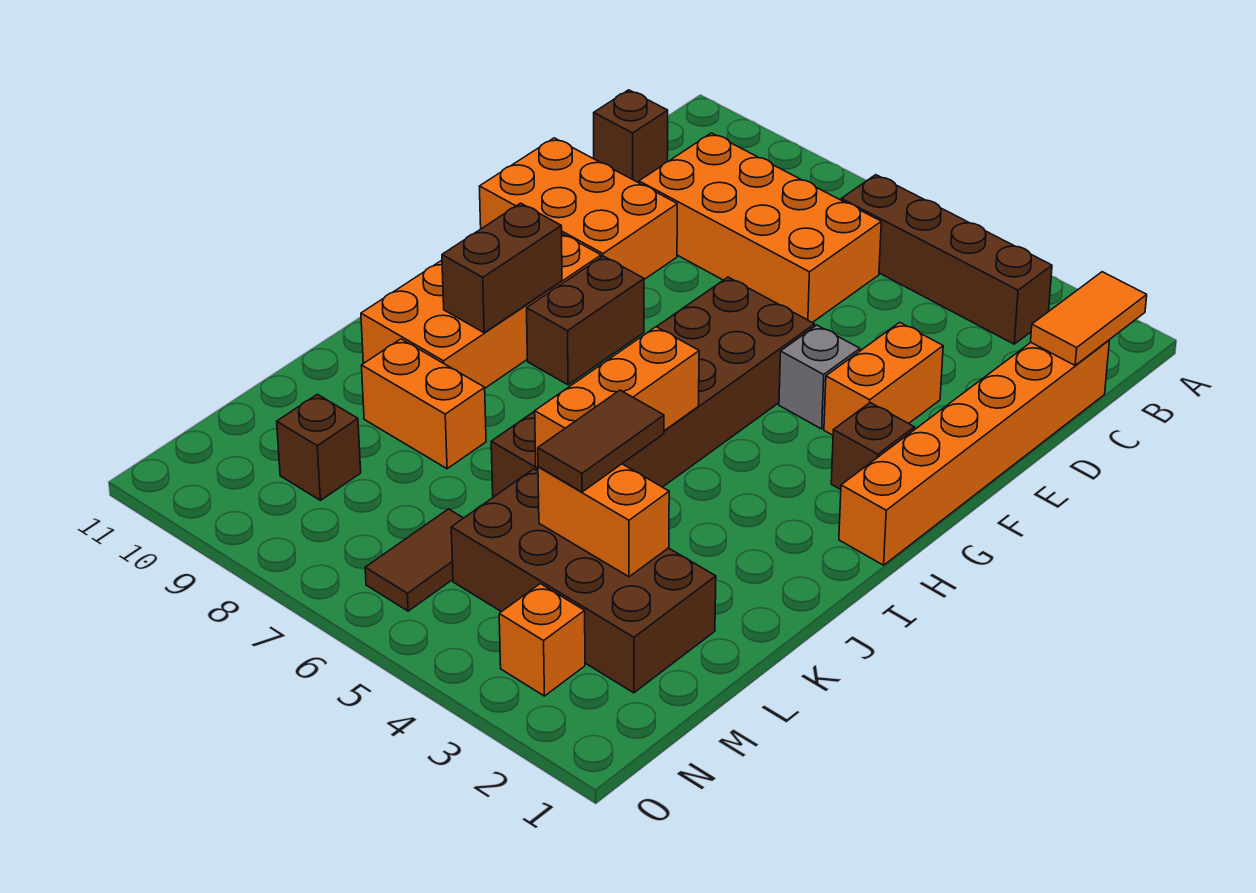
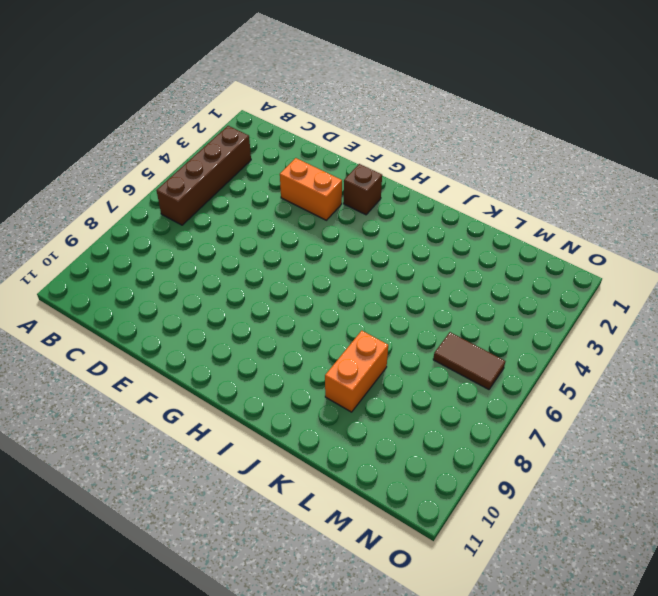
none -> orange 1x6 brick [839,340,1109,565]
none -> orange 2x4 brick [639,133,881,323]
none -> brown 1x1 brick [594,90,668,183]

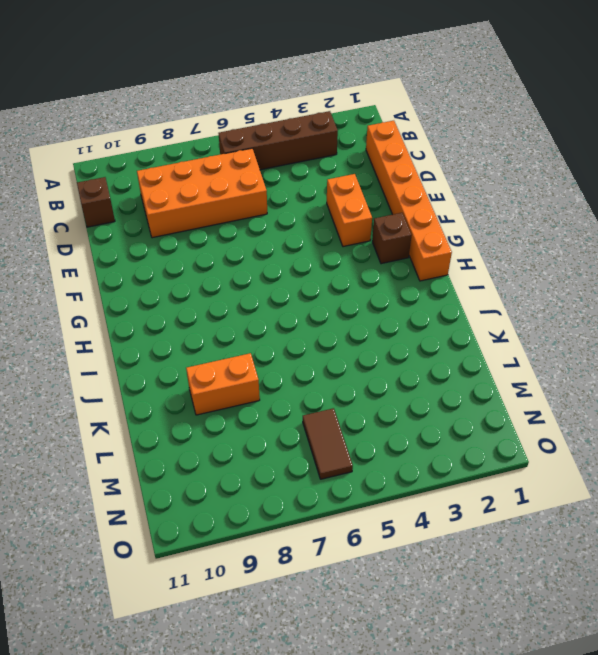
none -> orange 2x3 brick [479,138,677,279]
none -> grey 1x1 brick [779,325,860,429]
none -> brown 2x6 brick [491,277,815,497]

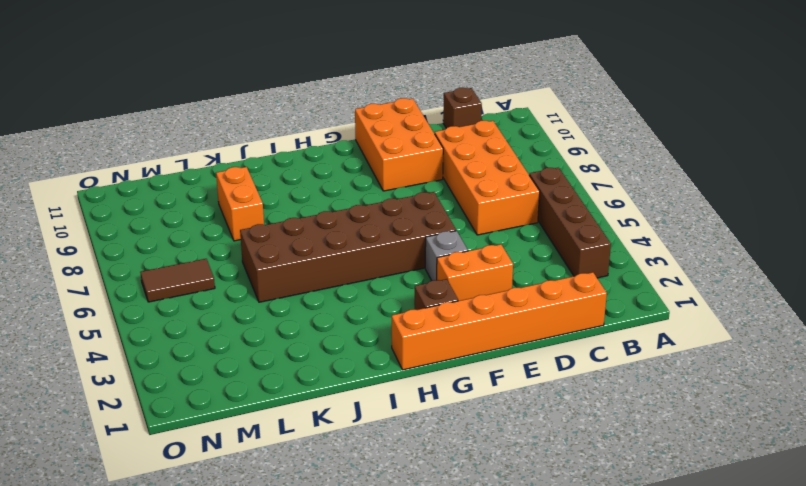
none -> brown 1x2 brick [527,256,644,385]
none -> orange 2x4 brick [361,234,601,388]
none -> brown 2x4 brick [451,469,716,693]

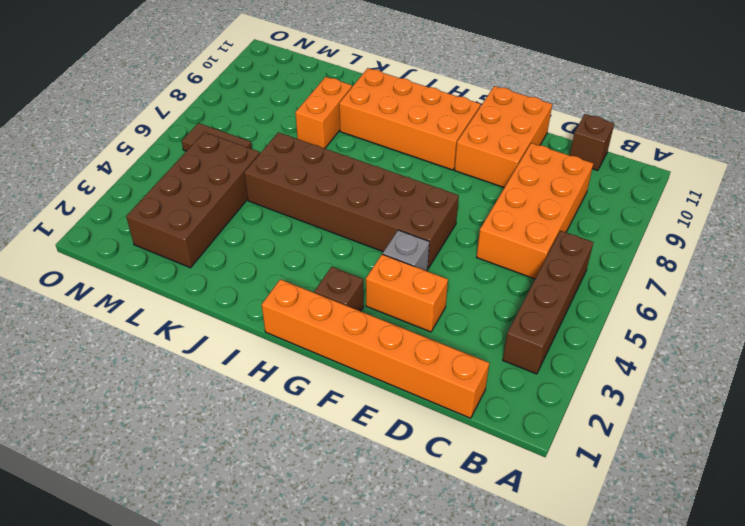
none -> brown 1x2 brick [527,256,644,385]
none -> brown 1x1 brick [277,394,361,500]
none -> orange 1x1 brick [499,584,585,696]

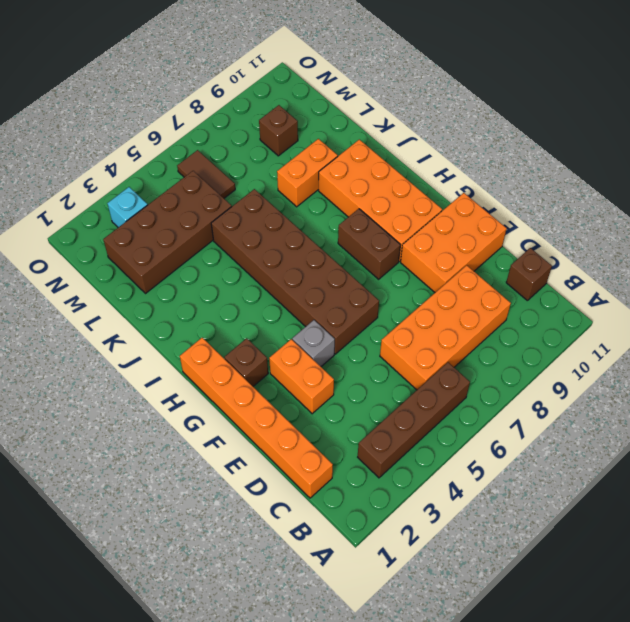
cyan 1x1 brick [107,187,147,227] -> orange 1x1 brick [499,584,585,696]
none -> orange 1x2 tile [1031,272,1147,366]
none -> brown 1x2 brick [442,203,562,333]
none -> orange 1x3 brick [535,327,699,468]

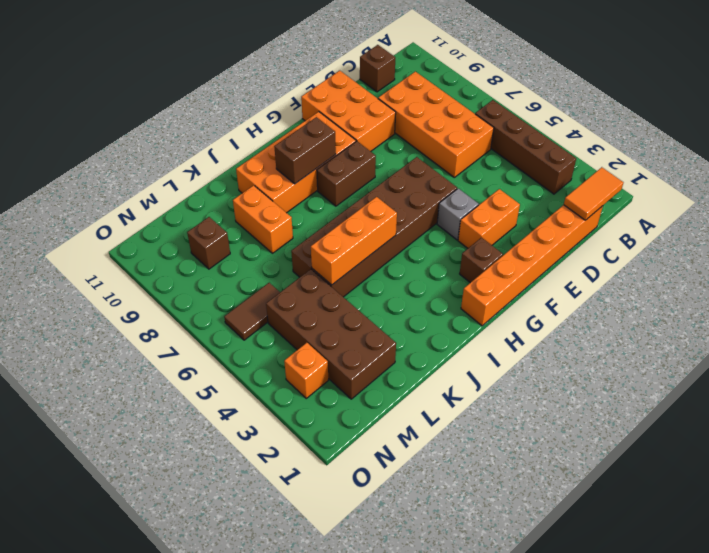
none -> orange 1x2 brick [538,464,669,577]
none -> brown 1x2 tile [538,390,664,492]

